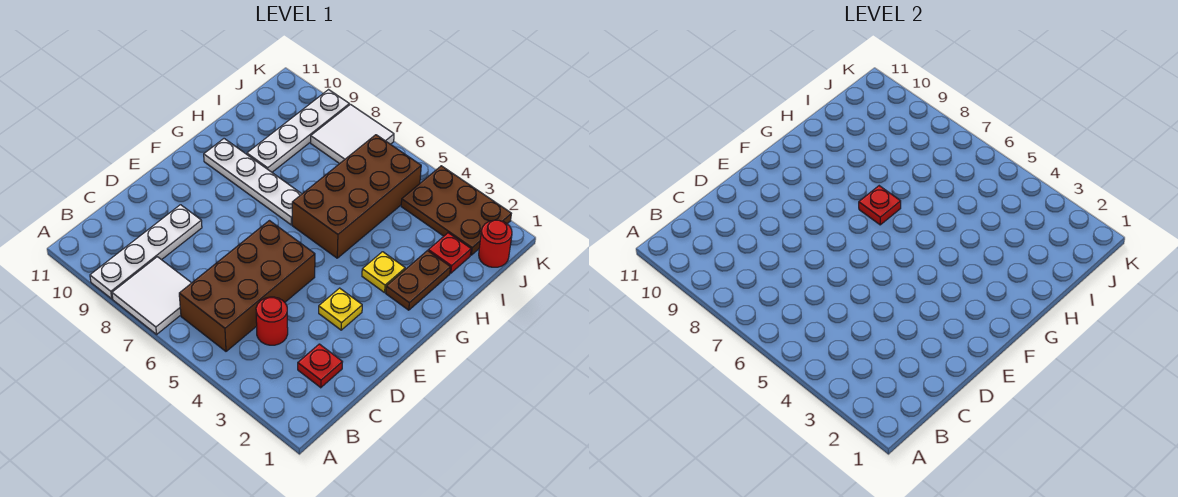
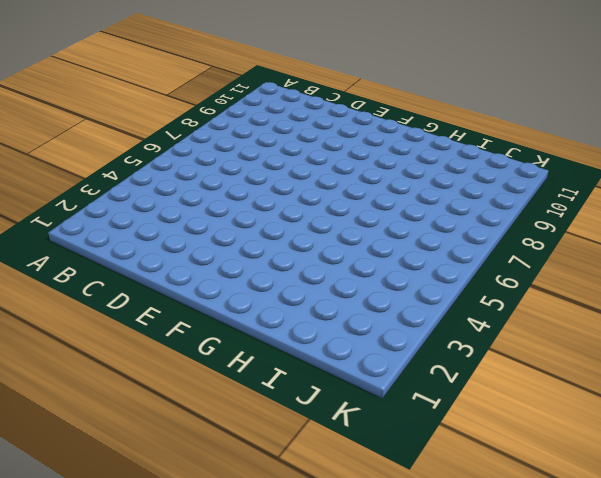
none -> white 2x2 tile [112,257,191,334]
none -> white 1x4 plate [90,205,202,299]
none -> brown 2x4 brick [179,221,315,351]

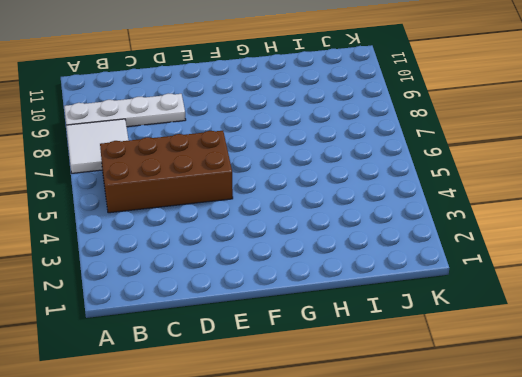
none -> red 1x1 plate [298,344,342,388]
none -> red 1x1 round brick [256,297,288,345]
none -> yellow 1x1 plate [319,288,362,330]

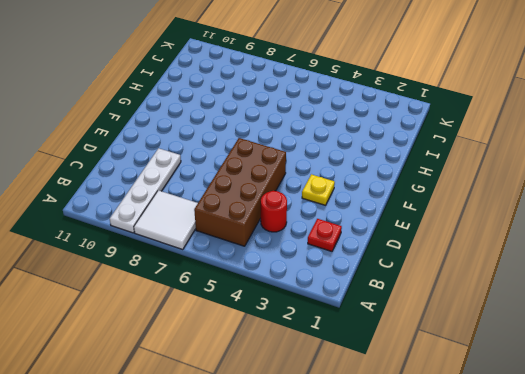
none -> brown 1x2 plate [386,251,451,310]
none -> yellow 1x1 plate [362,252,405,293]
none -> brown 2x4 brick [292,135,421,258]

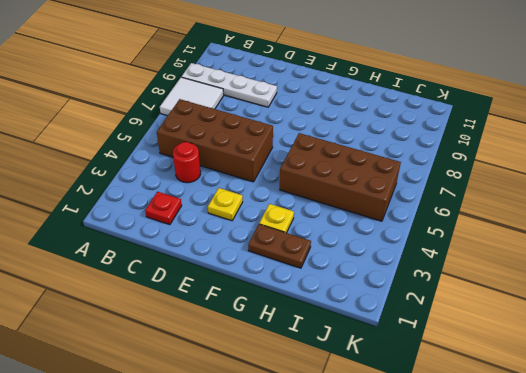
none -> white 1x4 plate [204,139,301,225]
none -> white 1x4 plate [247,90,349,172]
none -> red 1x1 plate [428,233,471,273]

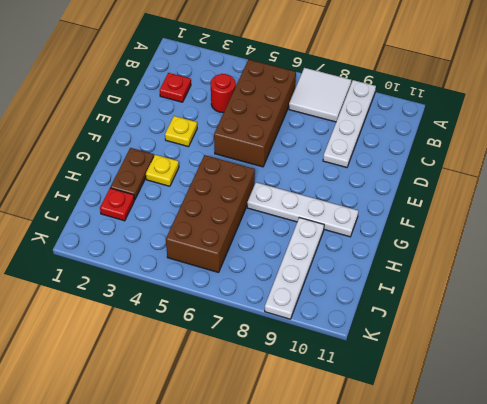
none -> red 1x1 round brick [479,220,512,267]
none -> brown 2x3 plate [401,166,511,255]
none -> white 2x2 tile [311,105,394,164]

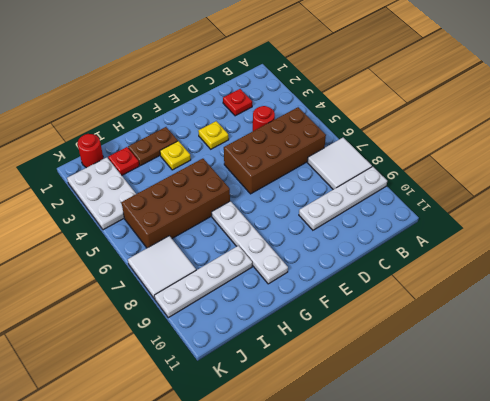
white 2x3 plate [67,157,136,230] -> brown 2x3 plate [401,166,511,255]
none -> red 1x1 plate [859,186,901,225]

